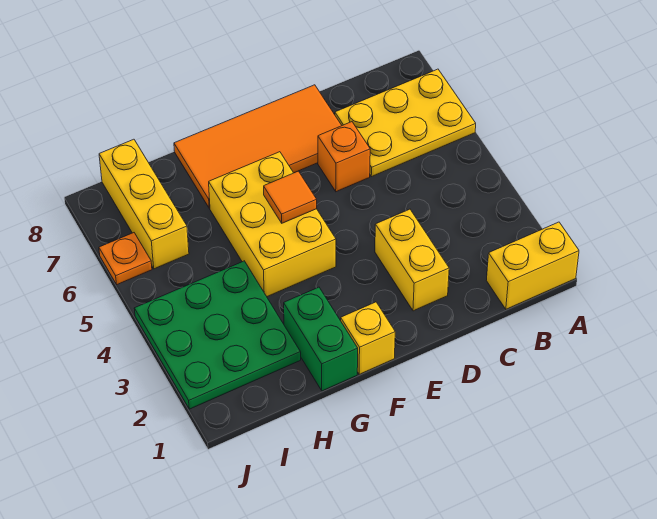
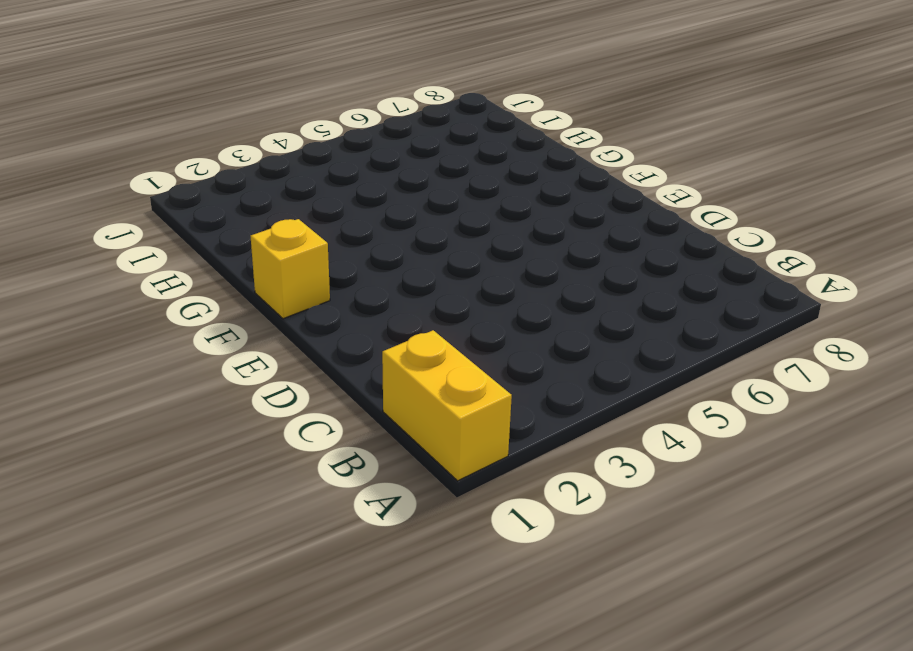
none -> yellow 2x3 plate [335,69,476,177]
none -> yellow 1x2 brick [375,209,449,311]
none -> orange 1x1 brick [318,122,370,192]

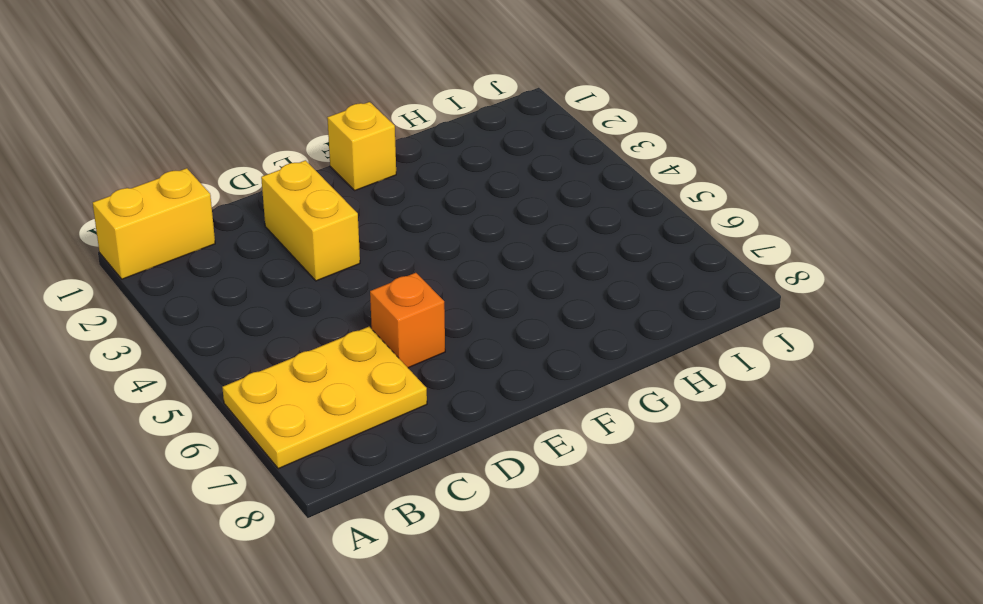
none -> orange 2x4 tile [174,85,342,208]
none -> yellow 2x3 brick [209,152,336,297]
none -> green 1x2 brick [284,287,358,391]

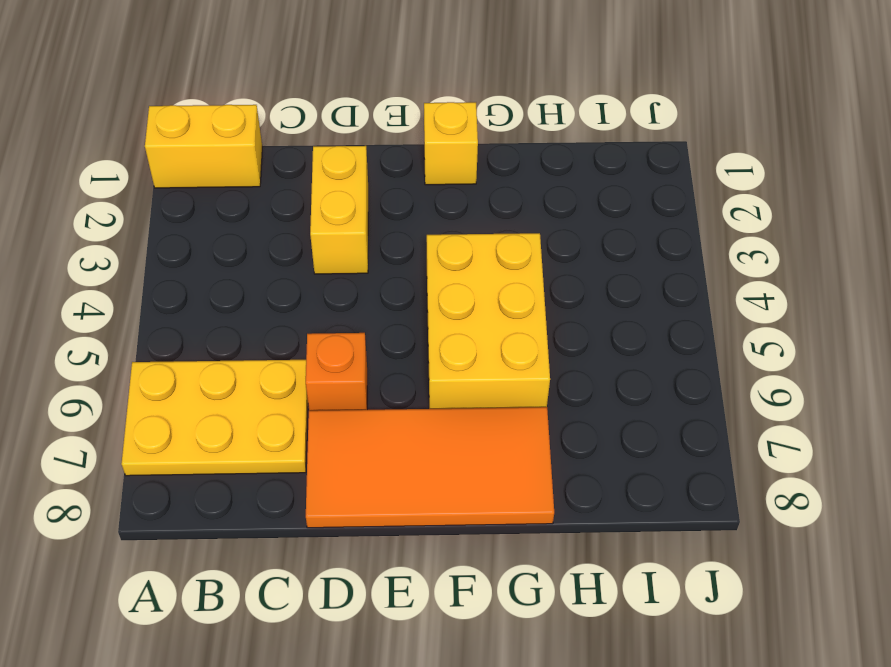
none -> green 1x2 brick [284,287,358,391]
none -> green 3x3 plate [134,261,301,409]
none -> yellow 1x3 brick [99,139,189,269]

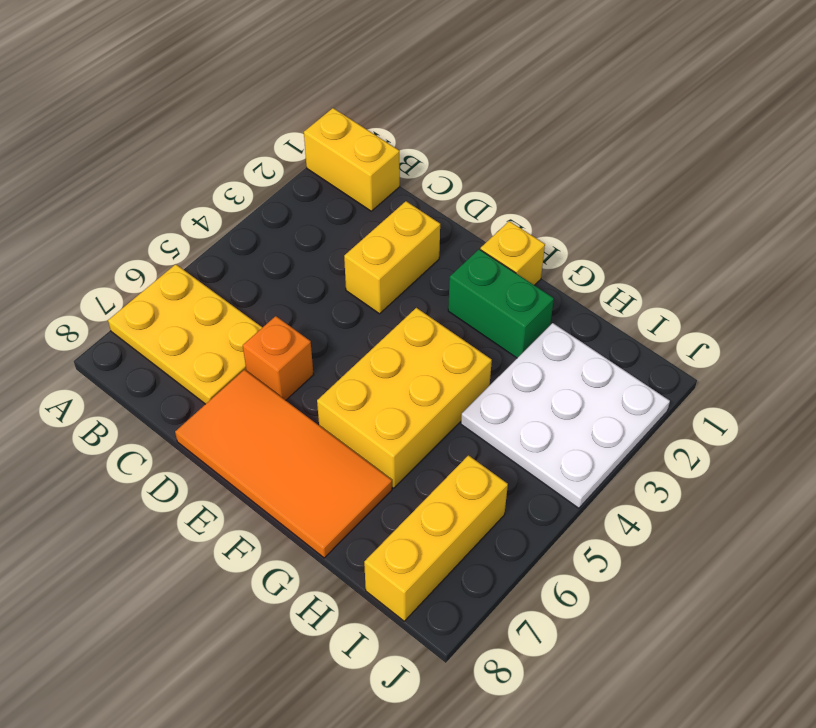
green 1x2 brick [448,249,554,358] -> green 1x2 brick turned to [284,287,358,391]
white 3x3 plate [461,323,670,508] -> green 3x3 plate [134,261,301,409]
none -> orange 1x1 plate [99,233,152,284]
none -> orange 1x1 tile [264,171,317,223]

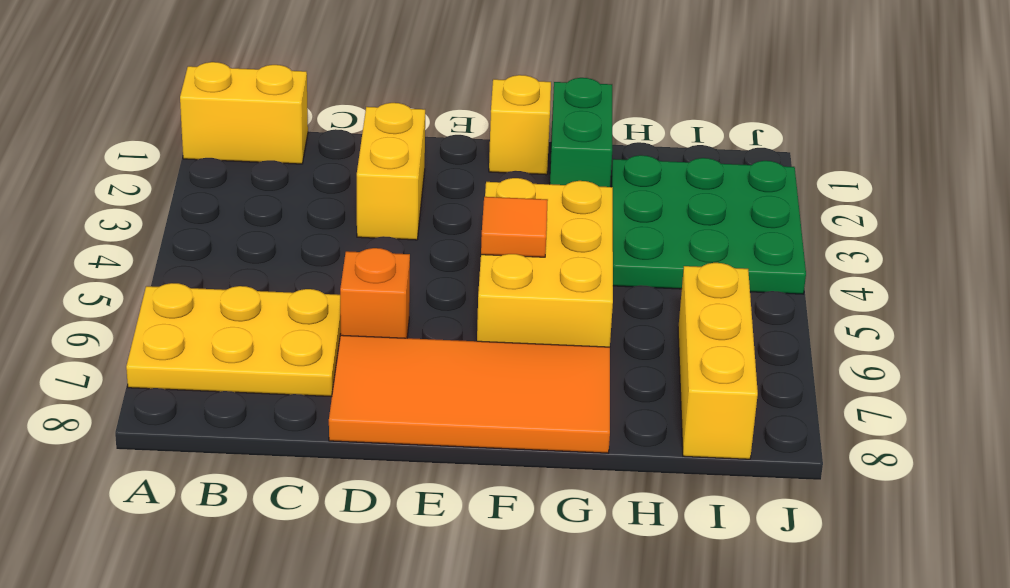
none -> orange 1x1 plate [99,233,152,284]

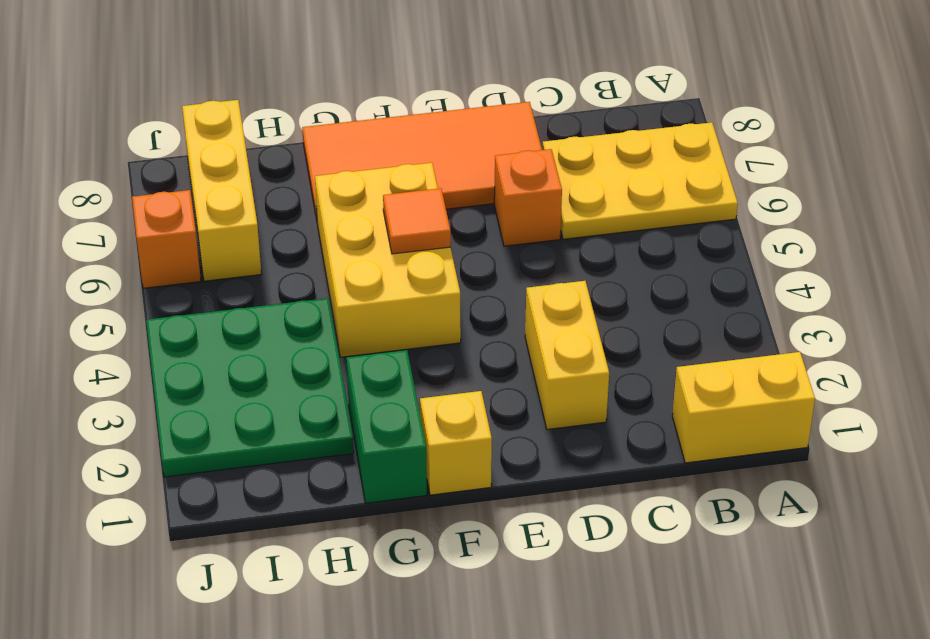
orange 1x1 brick [132,190,201,288] -> orange 1x1 plate [99,233,152,284]

